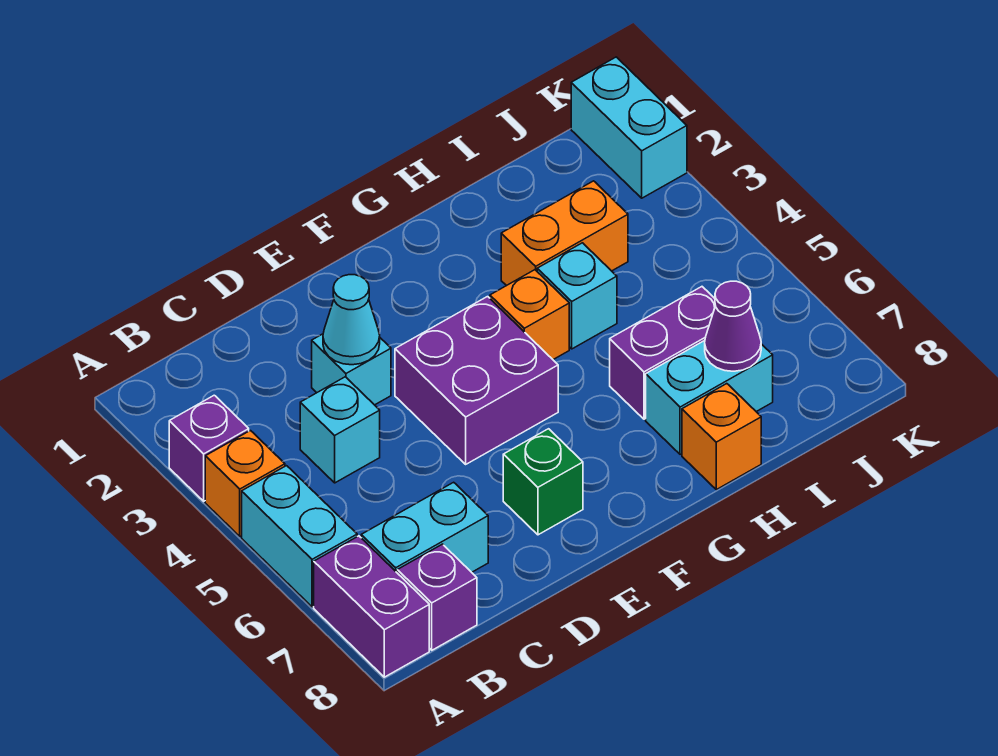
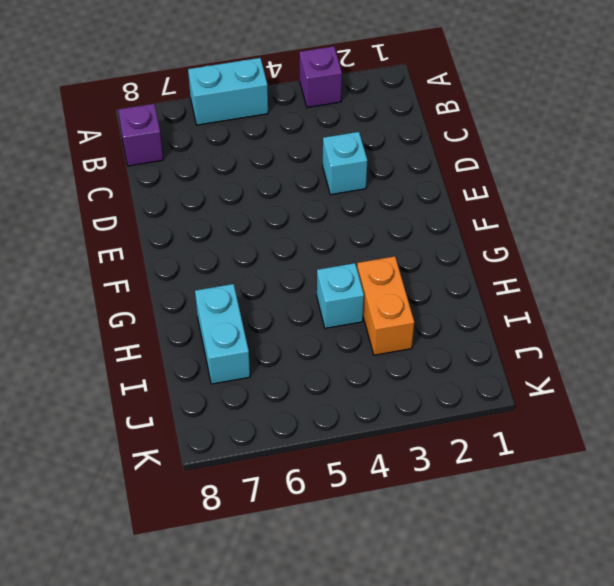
none -> orange 1x1 brick [205,431,285,536]
none -> purple 1x2 brick [314,536,429,677]
none -> cyan 1x2 brick [361,482,488,572]

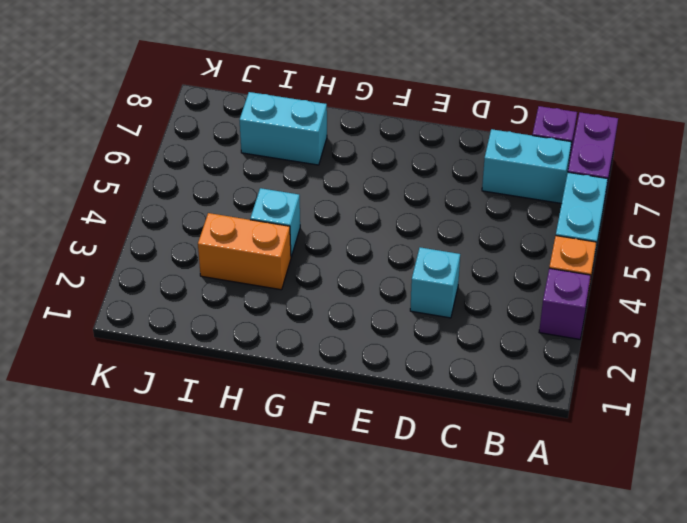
none -> cyan 1x1 brick [300,377,380,483]
none -> purple 2x2 brick [395,297,558,464]
none -> green 1x1 brick [503,429,583,535]

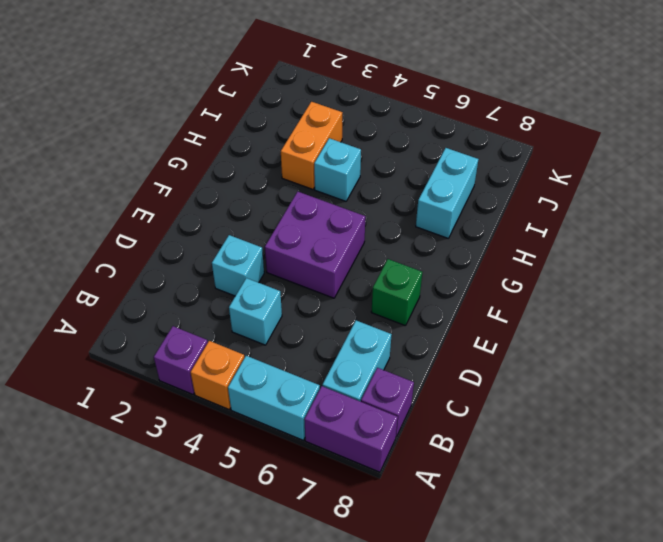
none -> orange 1x1 brick [490,270,569,360]
none -> purple 1x2 brick [610,287,716,419]
none -> orange 1x1 brick [682,384,761,490]

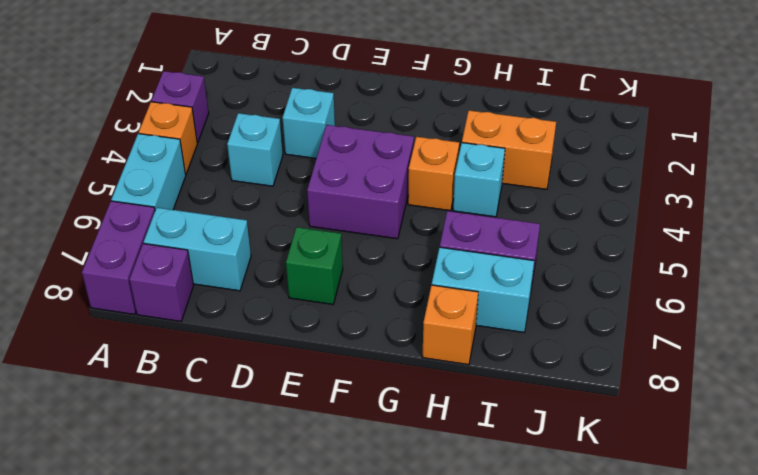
none -> cyan 1x2 brick [571,57,687,198]
none -> cyan 1x1 cone [323,275,380,365]
none -> purple 1x1 cone [705,281,761,371]

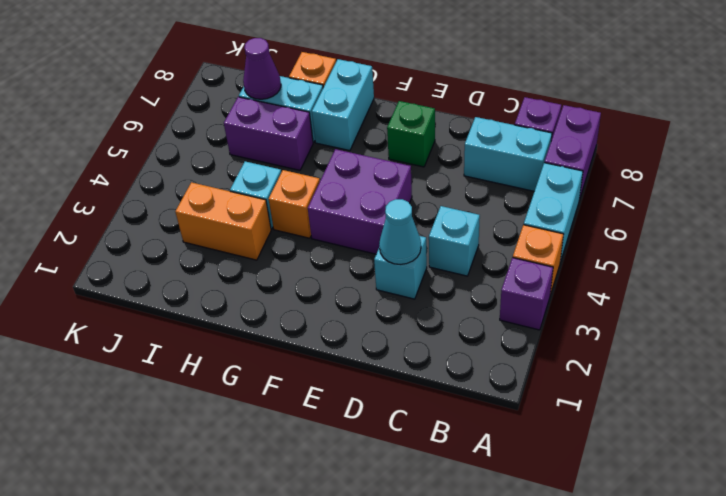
cyan 1x2 brick [312,59,374,151] -> cyan 1x2 brick moved to [571,57,687,198]

